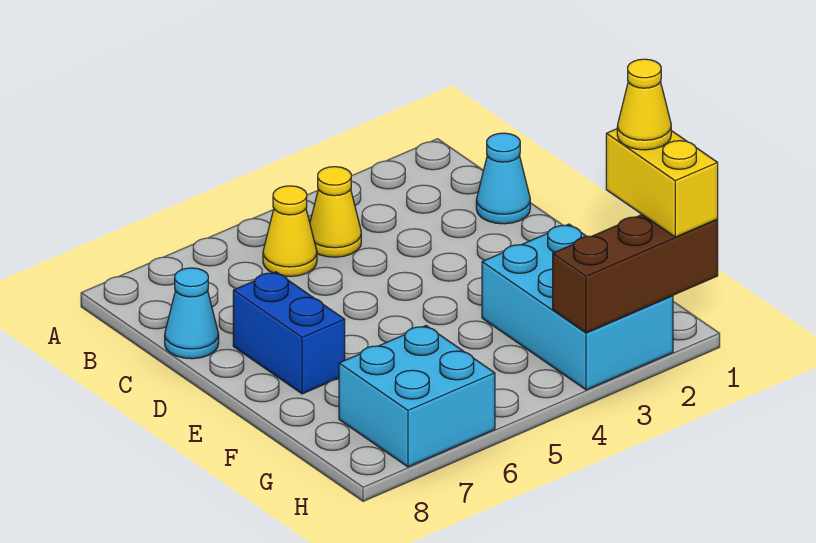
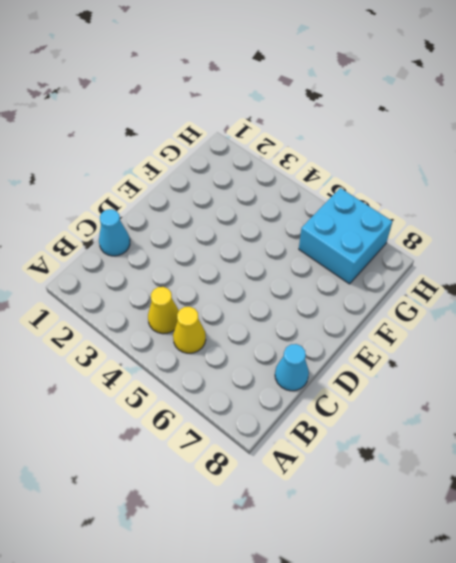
none -> blue 1x2 brick [233,272,345,394]
none -> cyan 2x3 brick [482,224,673,390]

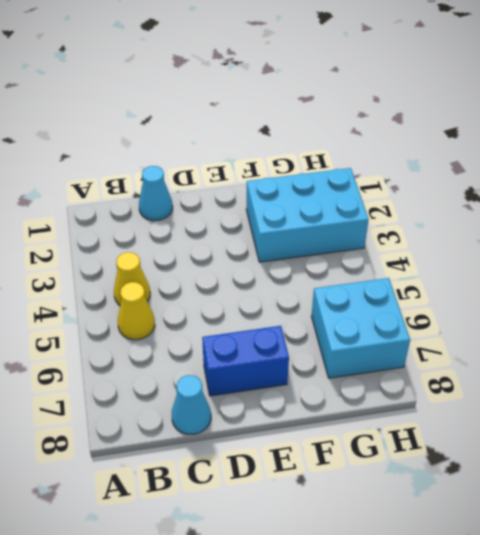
none -> brown 1x3 brick [553,215,718,333]
none -> yellow 1x2 brick [606,129,718,237]

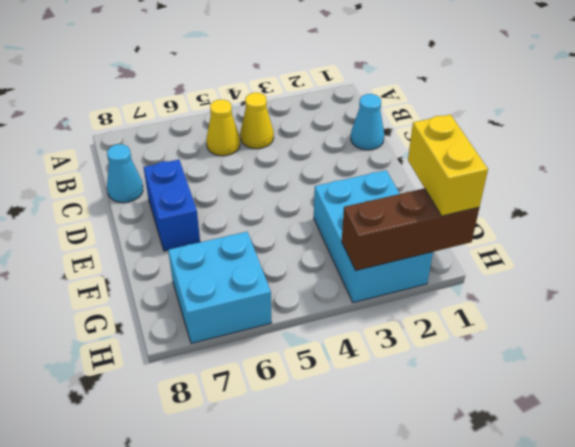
none -> yellow 1x1 cone [617,59,671,150]

